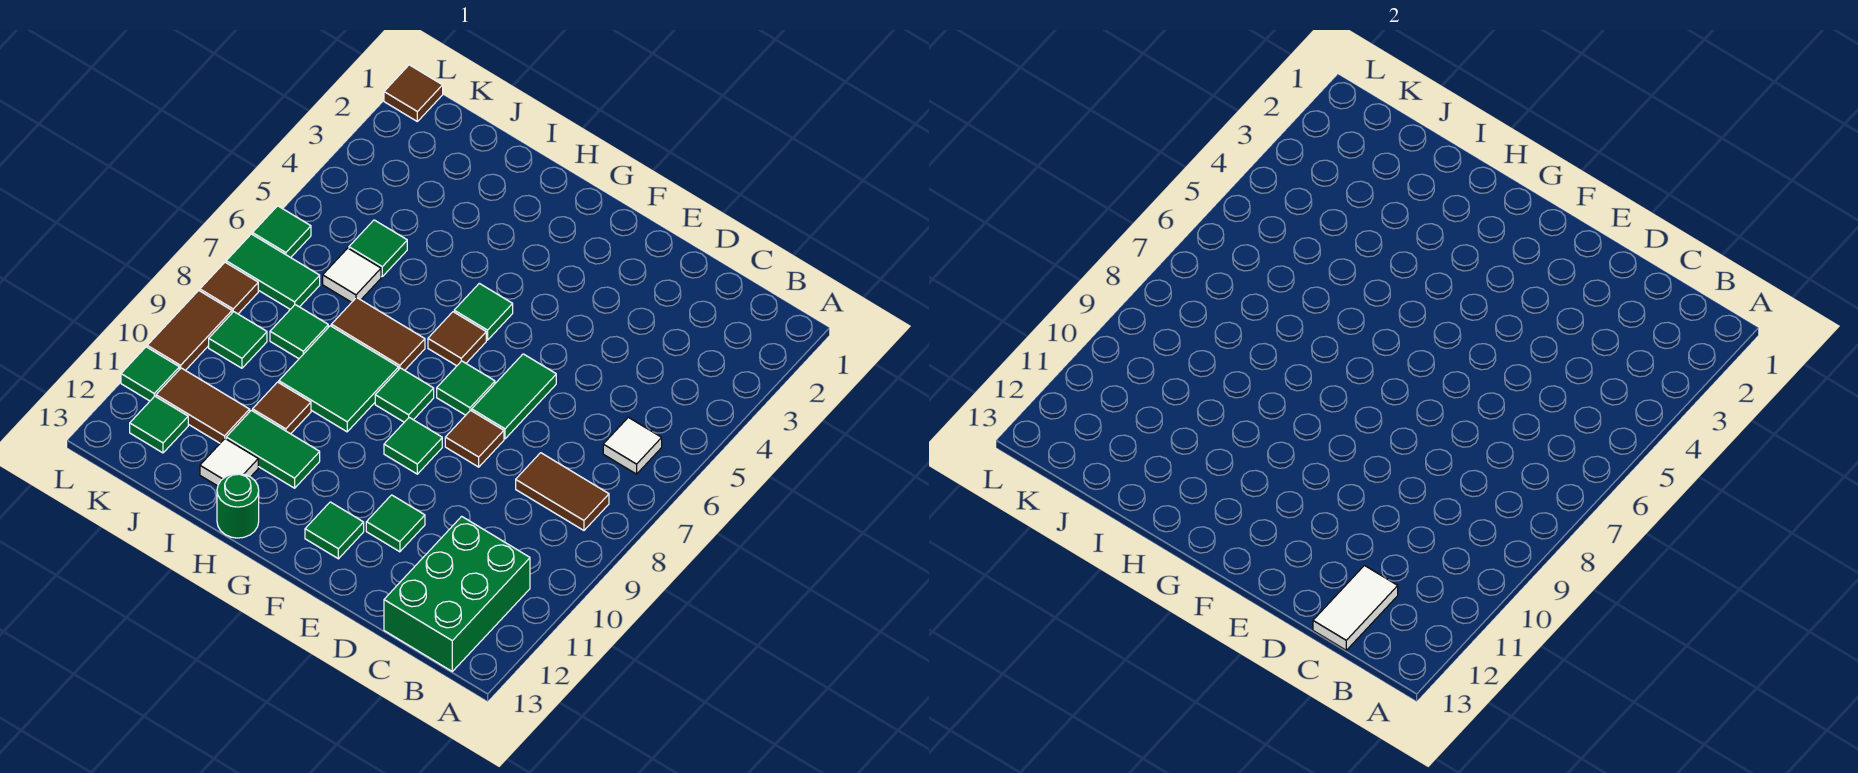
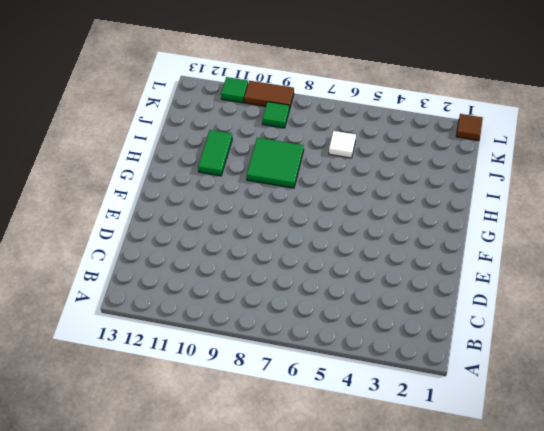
none -> white 1x1 tile [603,417,662,474]
none -> brown 1x2 tile [516,453,609,530]
none -> green 2x3 brick [384,516,530,671]
none -> green 1x2 tile [472,354,556,439]

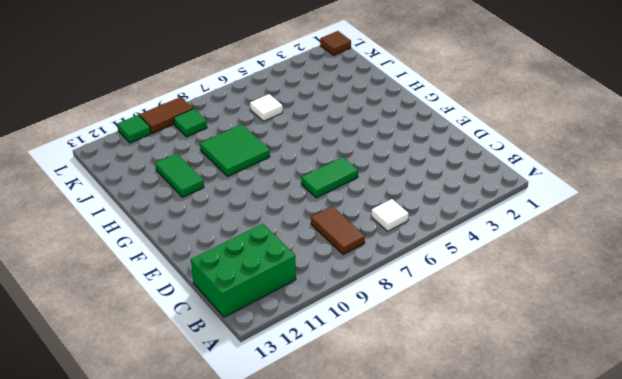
none -> brown 1x1 tile [445,410,504,467]
none -> green 1x1 tile [366,495,425,552]
none -> green 1x1 tile [437,361,495,415]
none -> green 1x1 tile [384,418,442,474]

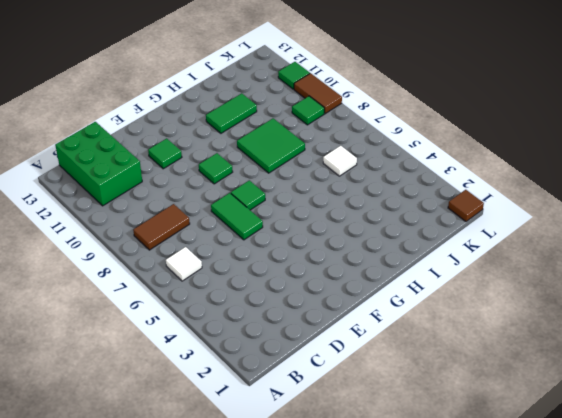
none -> brown 1x1 tile [445,410,504,467]
none -> green 1x1 tile [305,502,364,559]
none -> green 1x1 tile [454,283,513,340]
none -> brown 1x1 tile [428,312,486,366]

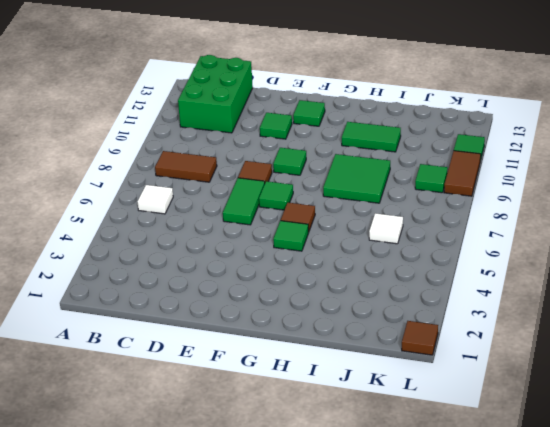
none -> green 1x1 tile [375,368,434,422]
none -> brown 1x2 tile [331,298,425,370]
none -> green 1x1 round brick [217,474,259,538]
none -> brown 1x1 tile [253,382,311,434]

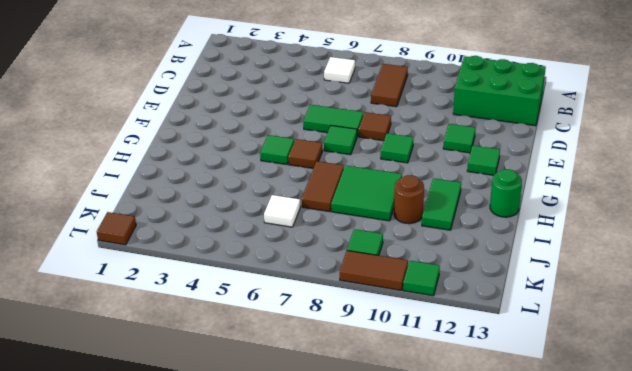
brown 1x1 round brick [394,175,424,224] -> brown 1x1 tile [253,382,311,434]
none -> green 1x1 tile [375,368,434,422]
none -> white 1x1 tile [200,439,258,486]
none -> green 1x1 tile [349,220,407,276]
none -> green 1x1 tile [270,305,328,359]

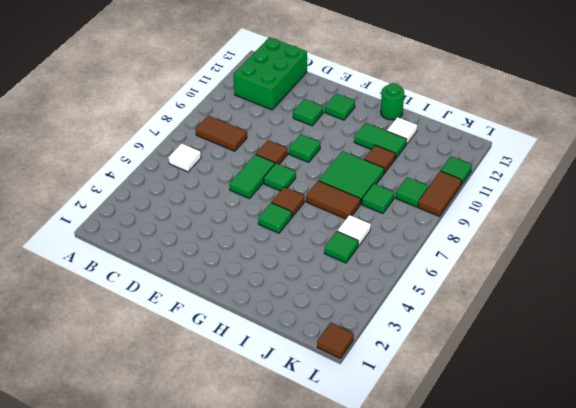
none -> green 1x1 tile [375,368,434,422]
none -> brown 1x2 tile [156,368,250,443]
none -> green 1x2 tile [226,234,320,309]
none -> green 1x1 tile [130,396,188,453]

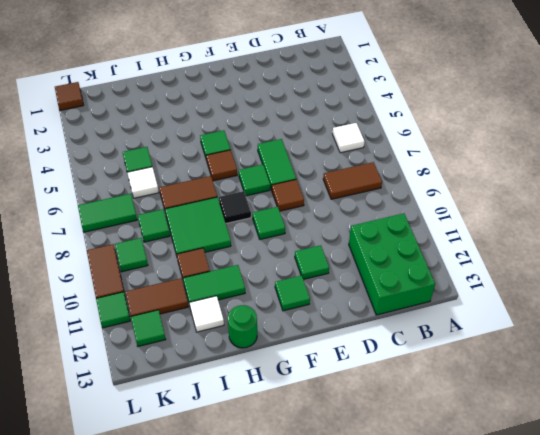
black 1x1 tile [219,191,251,223] -> green 1x1 tile [375,368,434,422]
none -> green 1x1 tile [253,206,311,258]
none -> brown 1x1 tile [200,262,258,314]
none -> white 1x2 tile [1313,566,1398,650]

